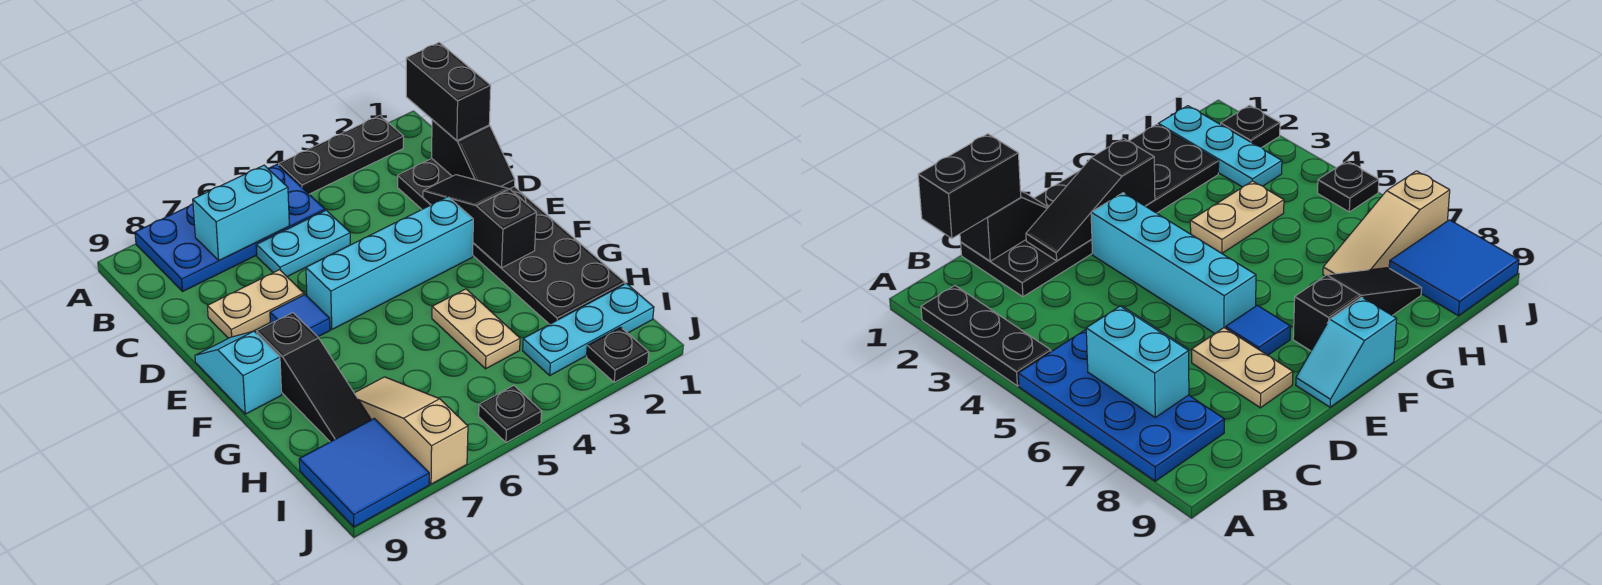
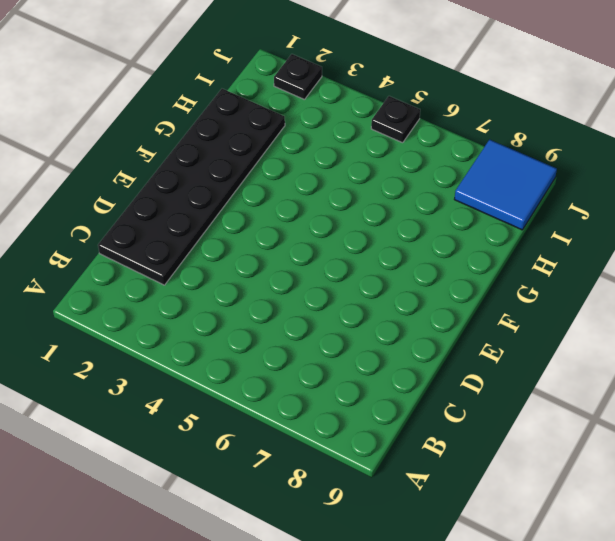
none -> black 1x3 plate [279,115,404,194]
none -> blue 2x4 plate [135,165,325,291]
none -> cyan 1x2 plate [256,210,350,277]

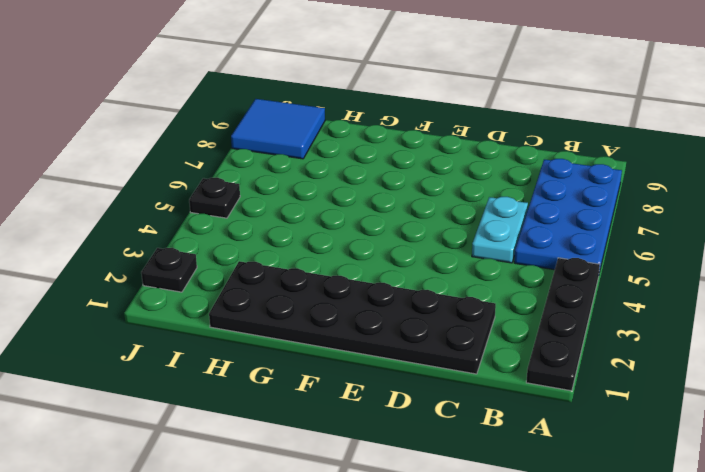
black 1x4 plate [526,258,600,391] -> black 1x3 plate [279,115,404,194]
none -> tan 1x2 plate [207,270,304,338]
none -> cyan 1x4 brick [306,197,473,329]
none -> blue 1x1 tile [270,295,330,337]

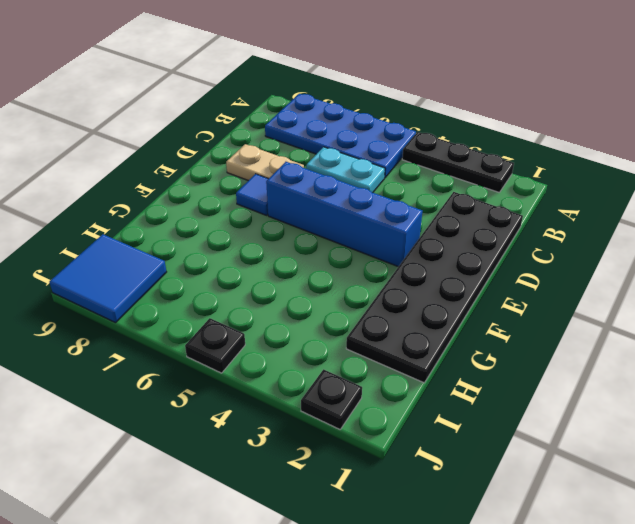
blue 1x4 brick [266,162,422,267] -> cyan 1x4 brick [306,197,473,329]
none -> cyan 1x2 slope [195,331,282,414]
none -> black 1x3 slope [257,313,371,442]
none -> tan 1x2 plate [432,289,520,369]

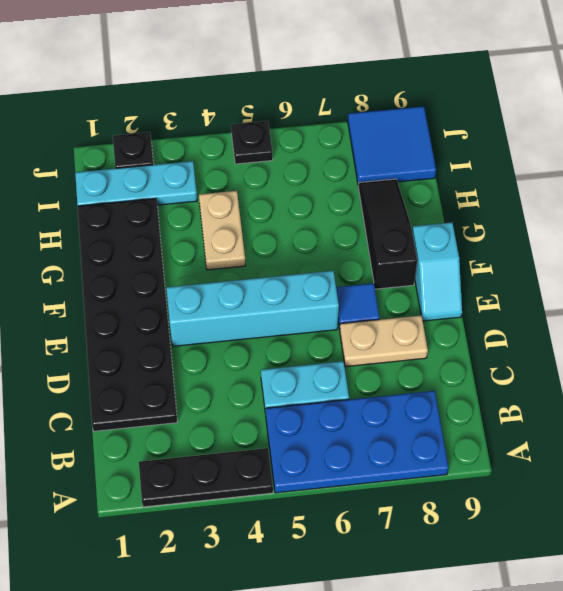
none -> tan 1x3 slope [355,377,468,484]
none -> cyan 1x2 brick [193,165,289,261]
none -> black 1x2 slope [432,120,515,189]

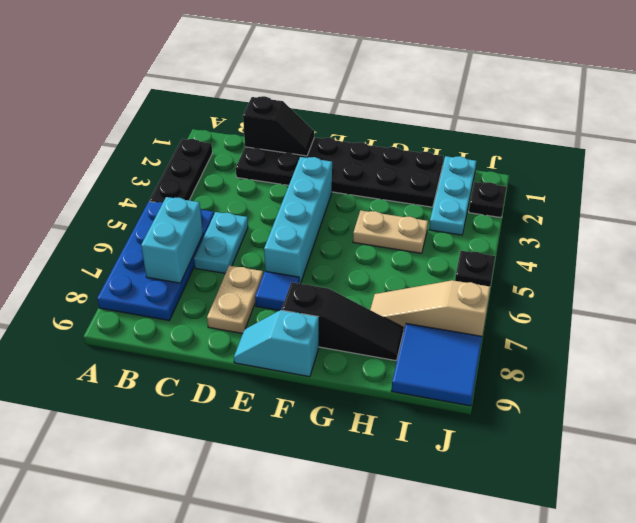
none -> black 1x3 slope [423,175,536,268]
none -> black 1x2 brick [406,43,491,140]

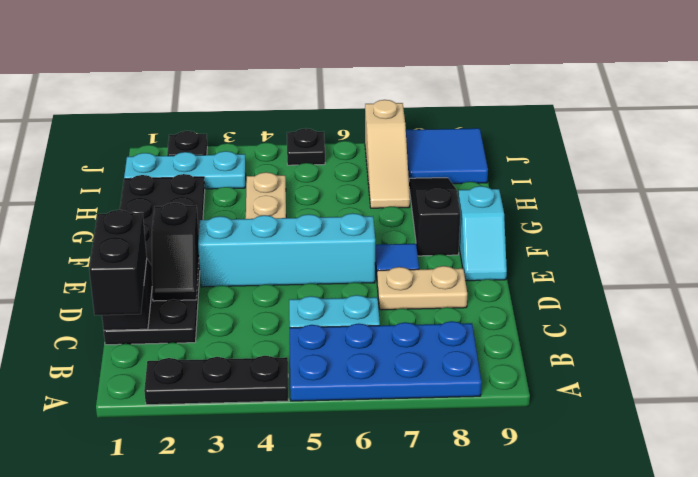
black 1x2 slope [152,203,199,301] -> black 1x3 slope [423,175,536,268]
none -> cyan 1x2 brick [193,165,289,261]

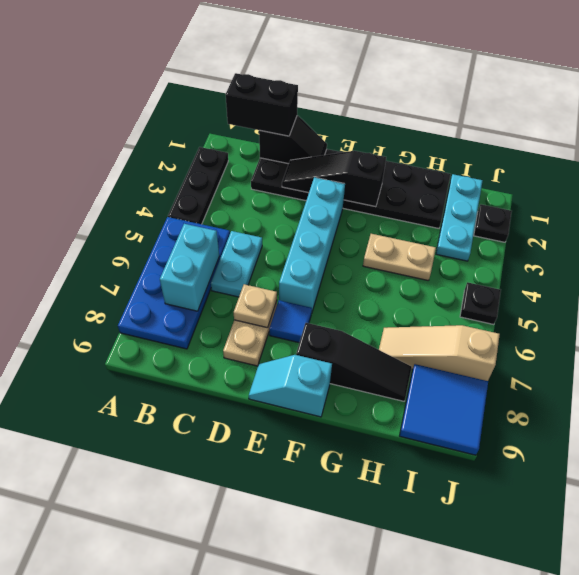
tan 1x1 plate [234,284,277,328] -> none

